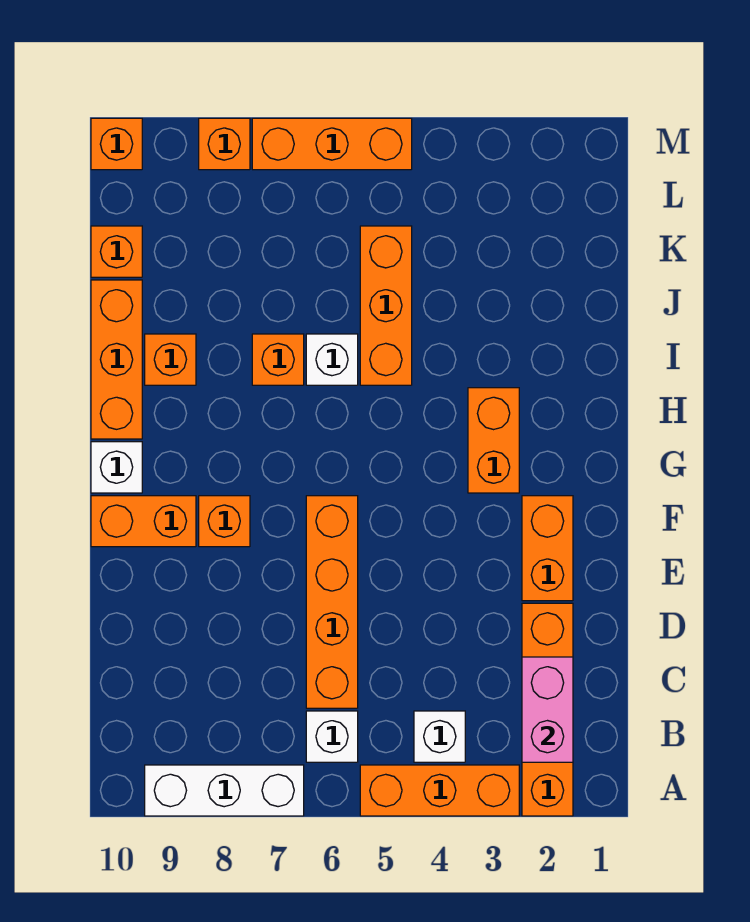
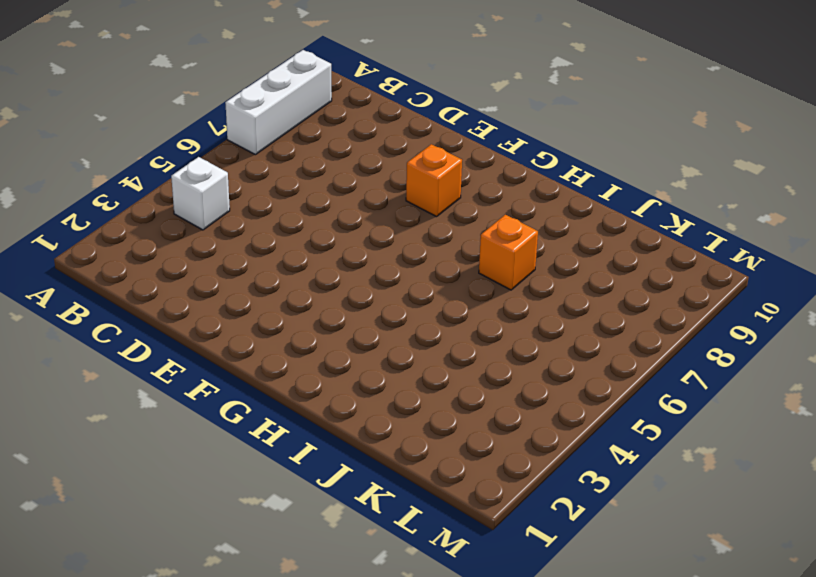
none -> orange 1x4 brick [522,603,573,816]
none -> orange 1x3 brick [360,765,519,816]
none -> white 1x1 brick [306,711,358,762]

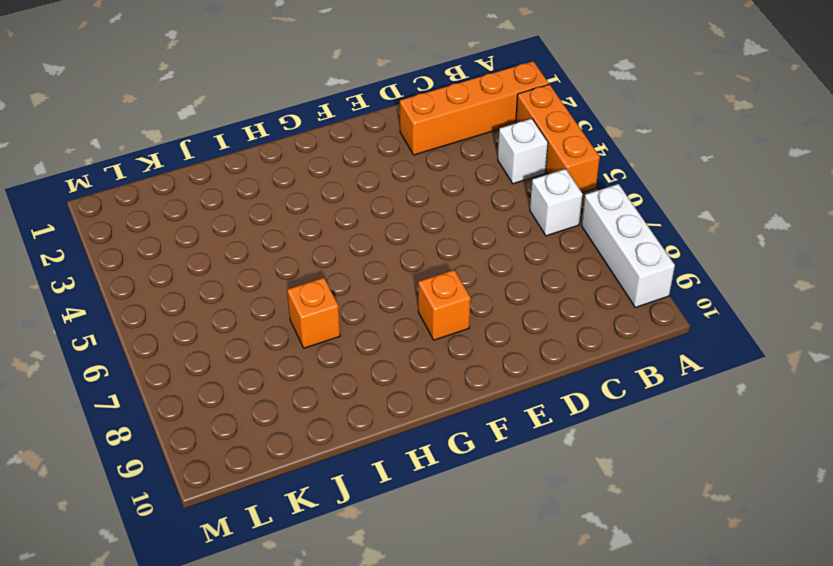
none -> orange 1x4 brick [306,496,358,708]
none -> orange 1x2 brick [522,496,573,601]
none -> orange 1x2 brick [91,496,196,547]

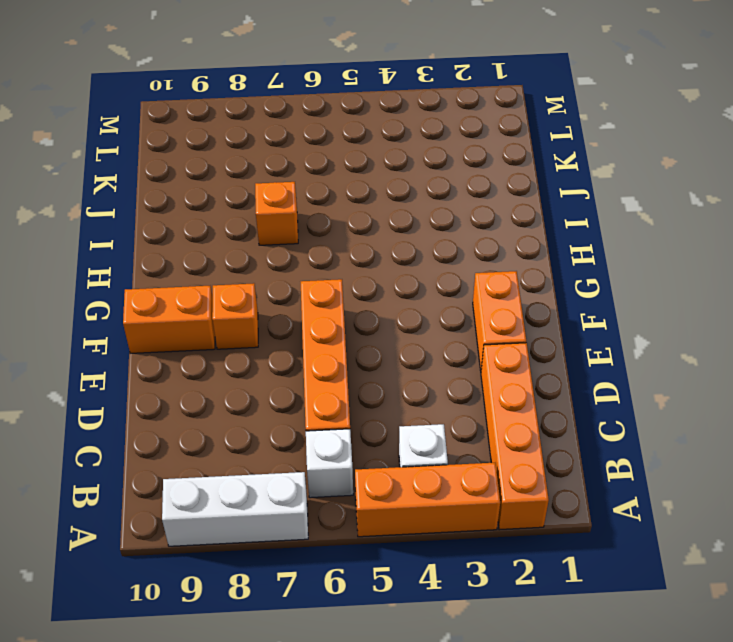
none -> orange 1x2 brick [468,388,519,493]
none -> white 1x1 brick [91,442,142,493]
none -> orange 1x3 brick [91,280,142,439]

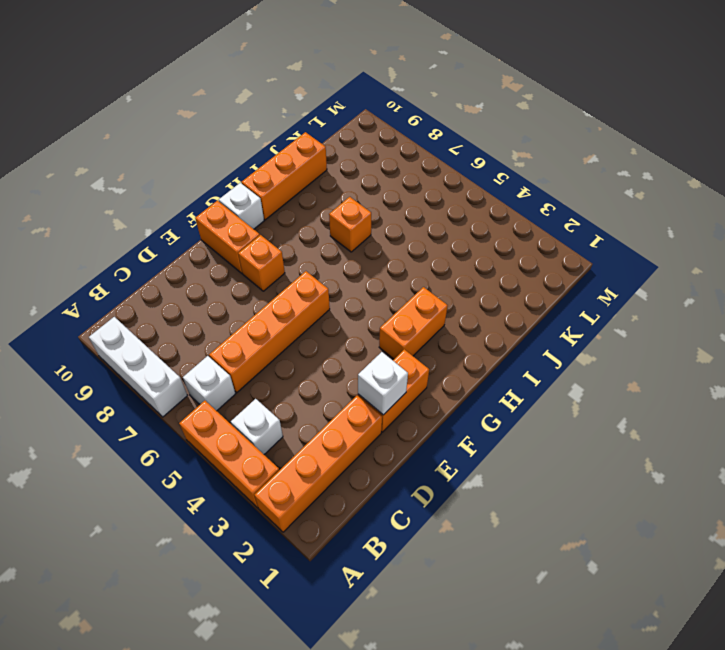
white 1x1 brick [358,352,408,415] -> white 1x1 brick moved to [306,334,358,385]
none -> orange 1x3 brick [360,226,412,385]
none -> orange 1x1 brick [145,334,196,385]
none -> orange 1x1 brick [91,226,142,277]

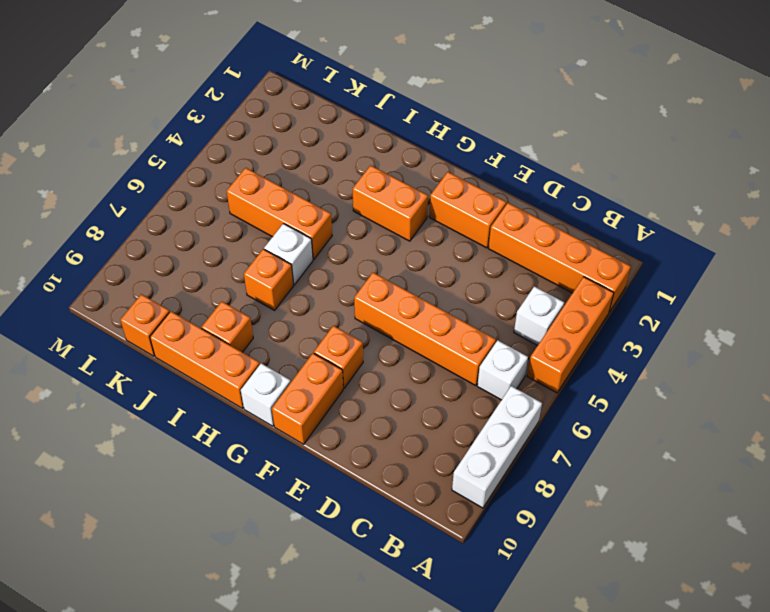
none -> orange 1x3 brick [252,118,412,170]
none -> orange 1x1 brick [199,118,250,170]
none -> orange 1x1 brick [91,118,142,170]

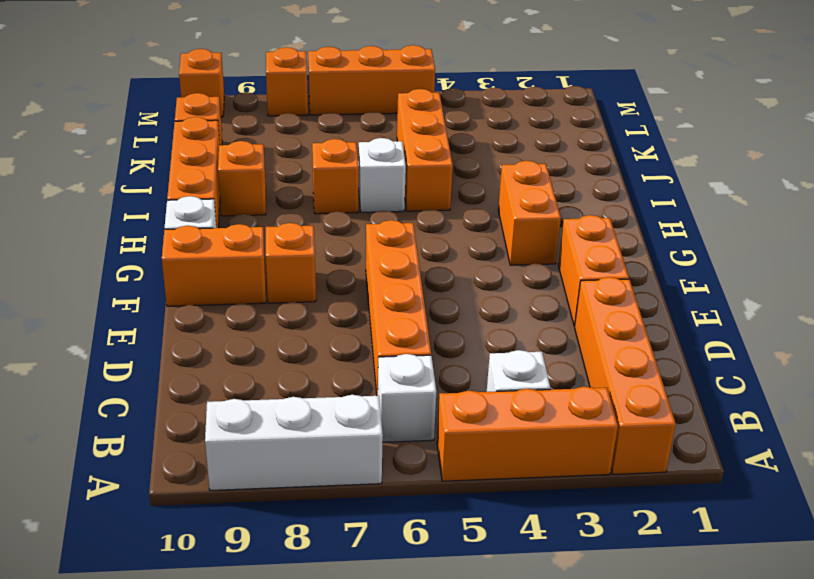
none -> pink 1x2 brick [522,657,573,762]

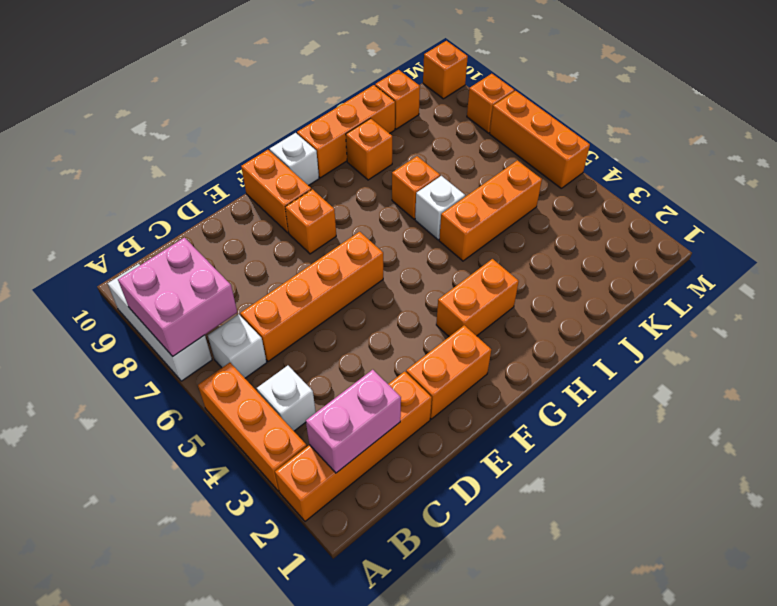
pink 2x2 brick [118,238,237,356] -> none

